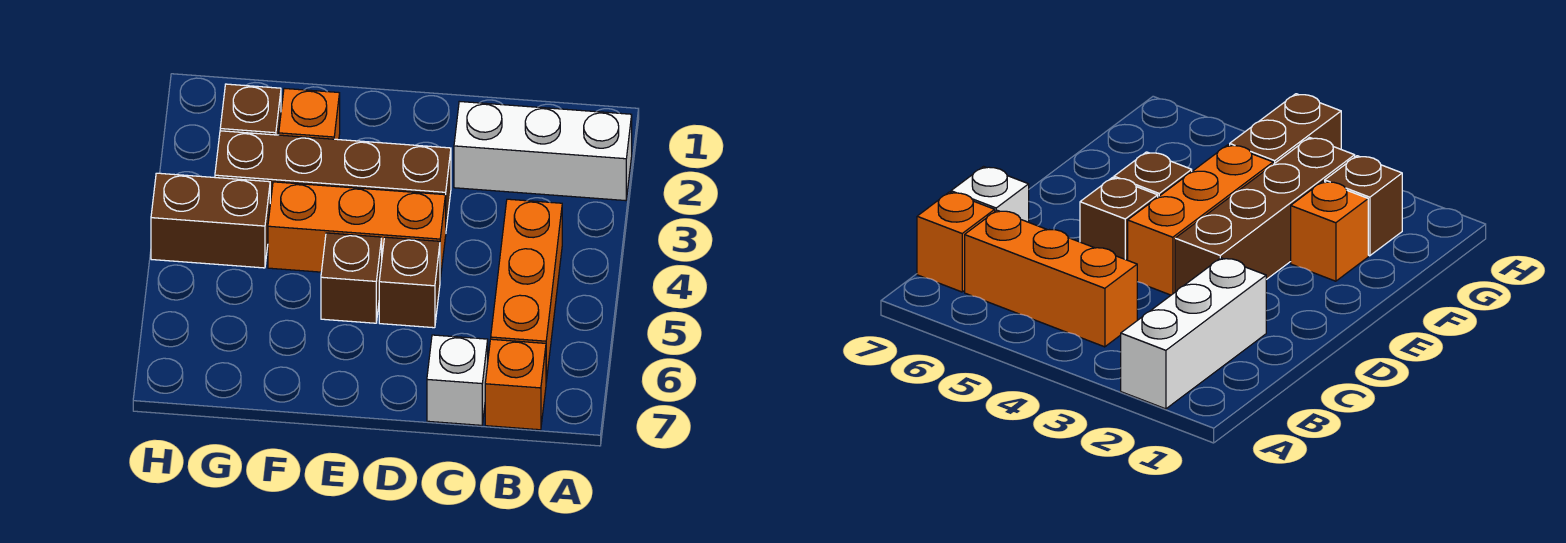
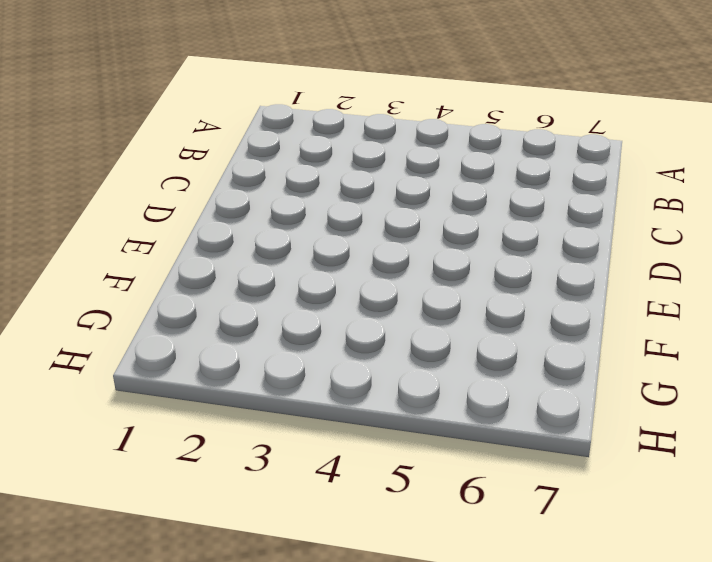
none -> white 1x3 brick [454,101,632,201]
none -> orange 1x3 brick [491,199,562,381]

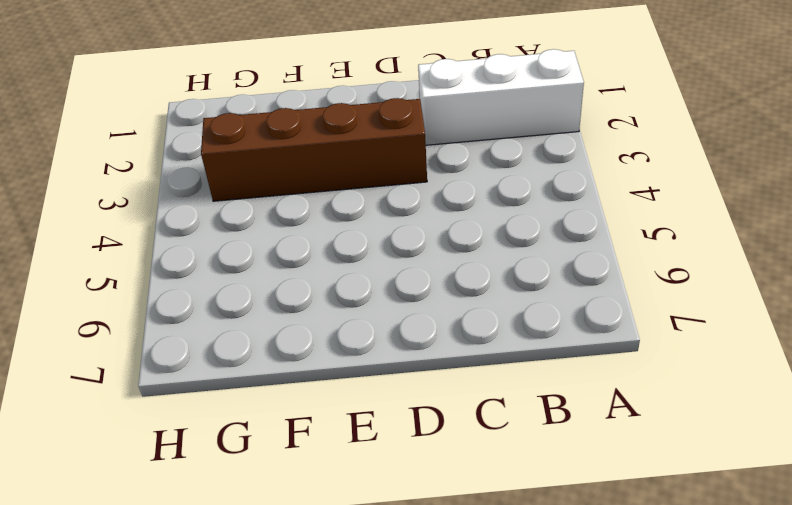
none -> orange 1x3 brick [491,199,562,381]
none -> orange 1x1 brick [485,339,546,430]

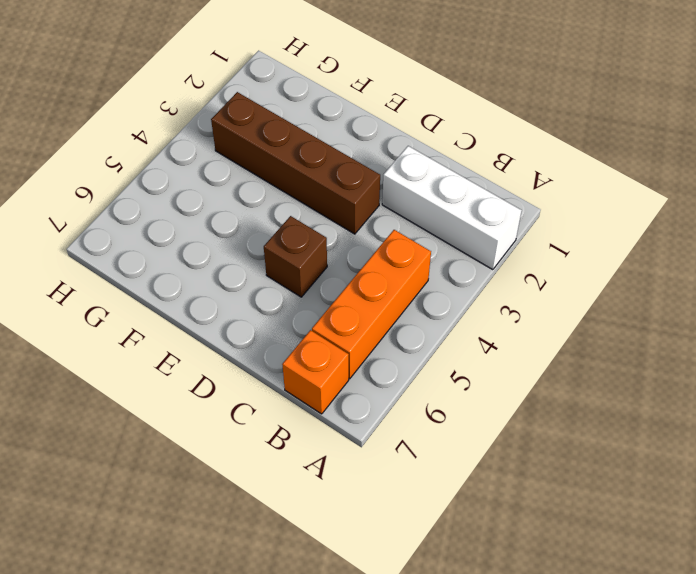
none -> white 1x1 brick [427,335,488,425]
none -> orange 1x3 brick [268,182,446,279]

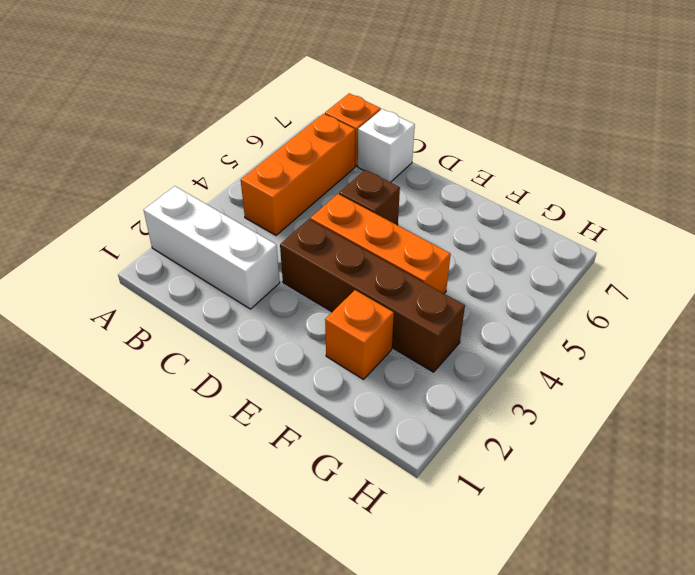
none -> brown 1x1 brick [321,233,382,323]
none -> brown 1x1 brick [220,84,281,135]

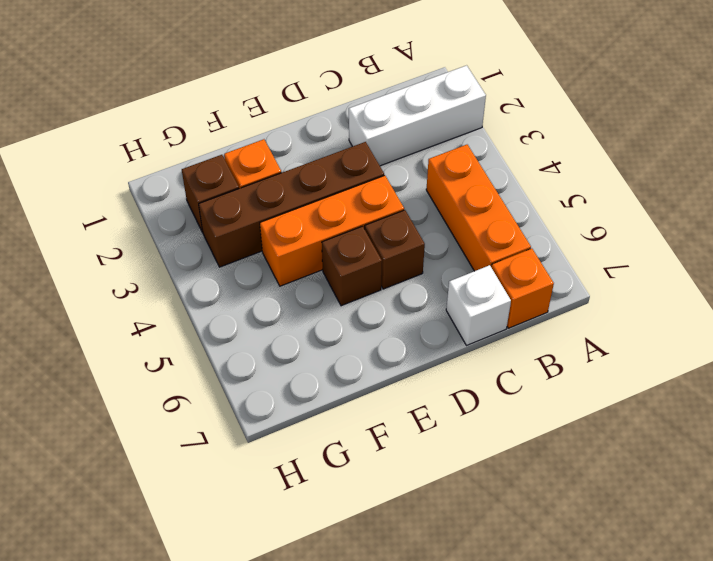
none -> brown 1x2 brick [151,173,270,268]

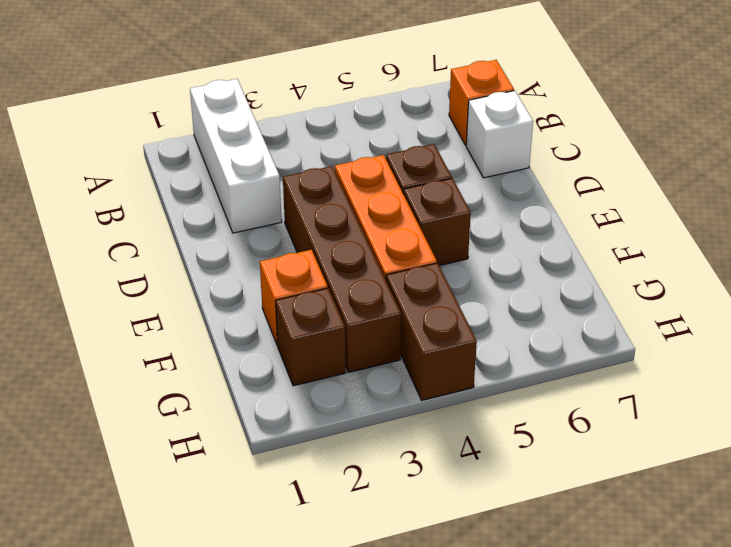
none -> orange 1x3 brick [491,199,562,381]

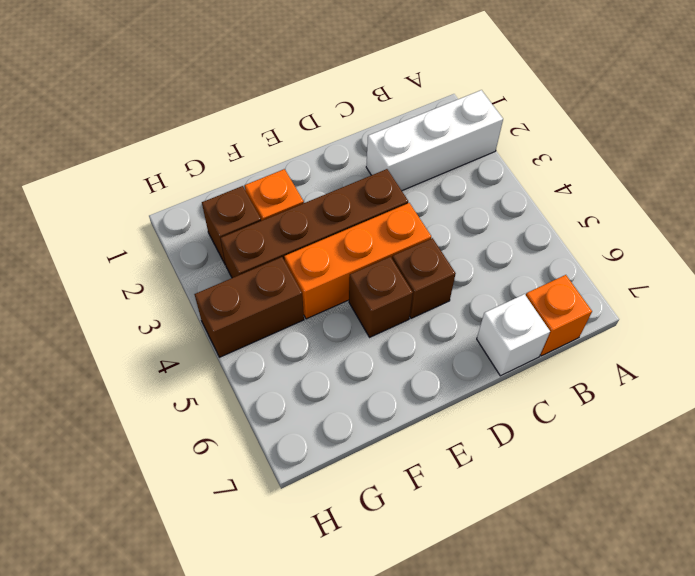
none -> orange 1x3 brick [491,199,562,381]

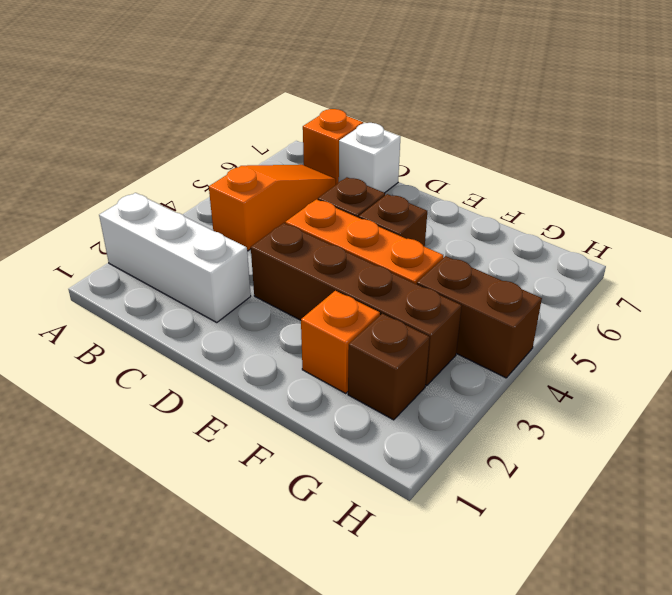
orange 1x3 slope [209,165,336,251] -> orange 1x3 brick [491,199,562,381]

